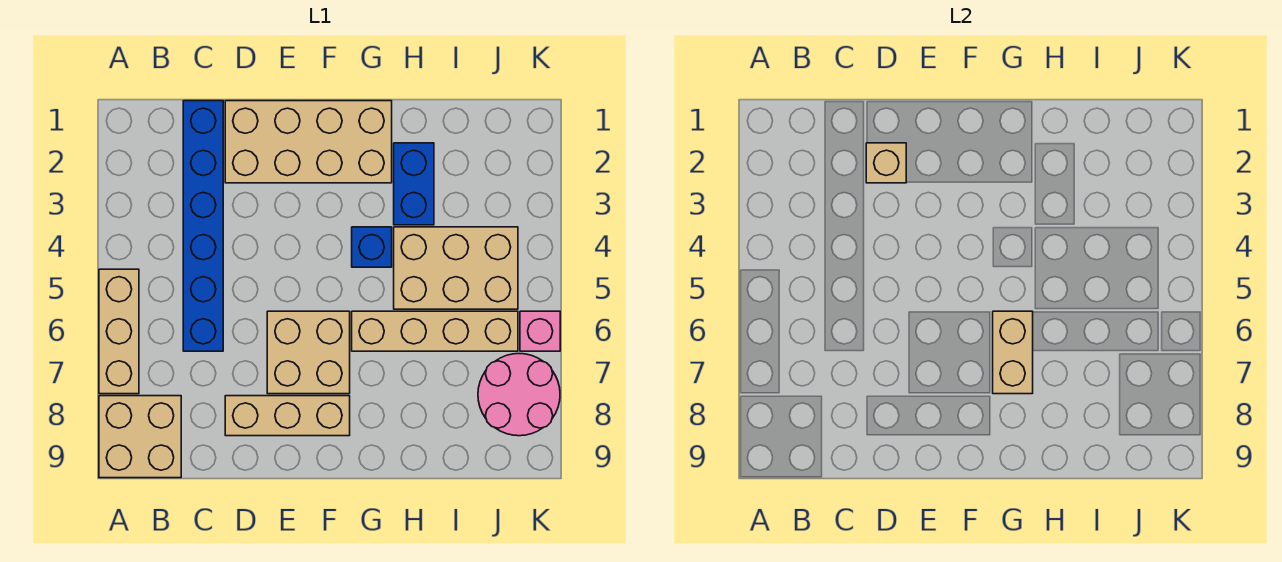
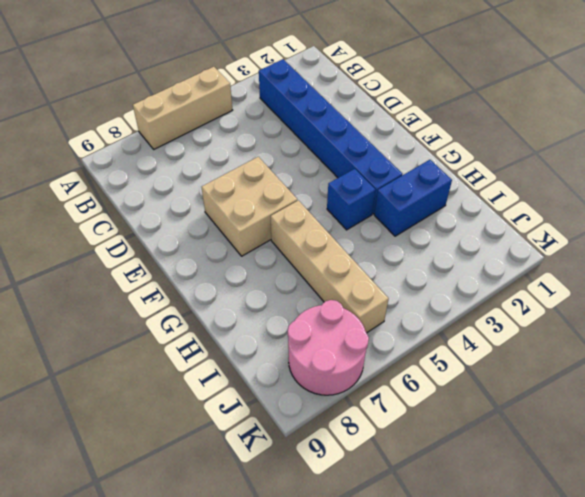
blue 1x6 brick [259,59,402,214] -> blue 1x6 brick turned to [183,101,223,351]
none -> tan 2x2 brick [99,396,181,478]
none -> tan 2x4 brick [225,101,392,183]
none -> tan 1x3 brick [225,396,350,436]

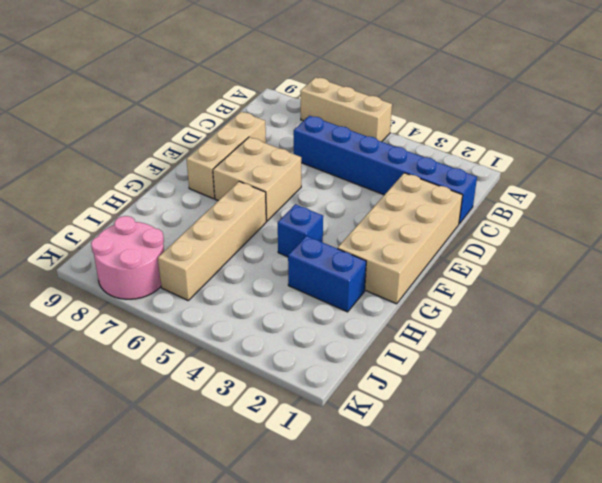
none -> tan 2x2 brick [99,396,181,478]
none -> tan 2x3 brick [394,227,518,309]
none -> pink 1x1 brick [520,311,560,351]

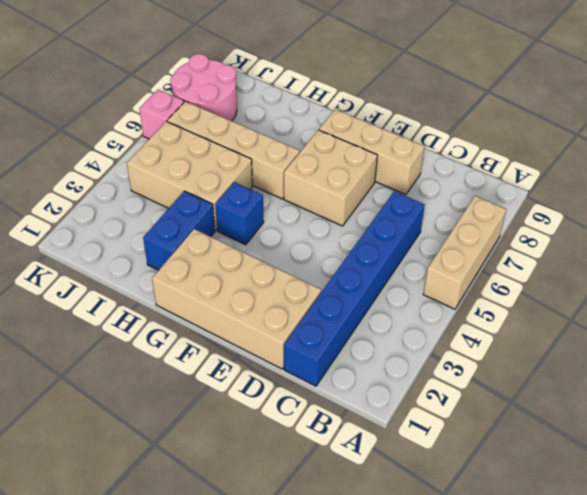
none -> tan 2x2 brick [99,396,181,478]
none -> tan 1x1 brick [866,143,906,183]
none -> tan 1x2 brick [993,311,1033,394]

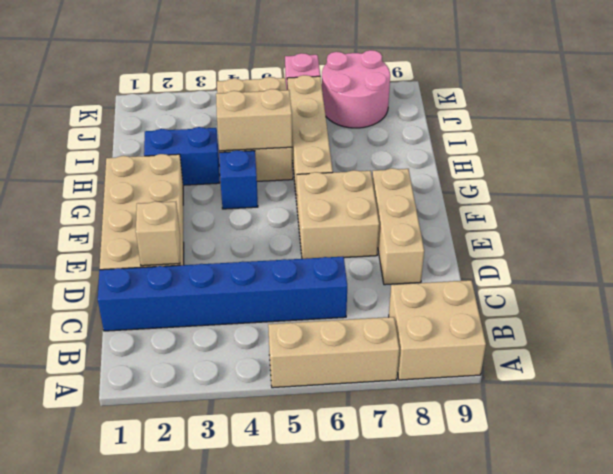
tan 1x2 brick [216,89,292,151] -> tan 1x2 brick moved to [993,311,1033,394]

